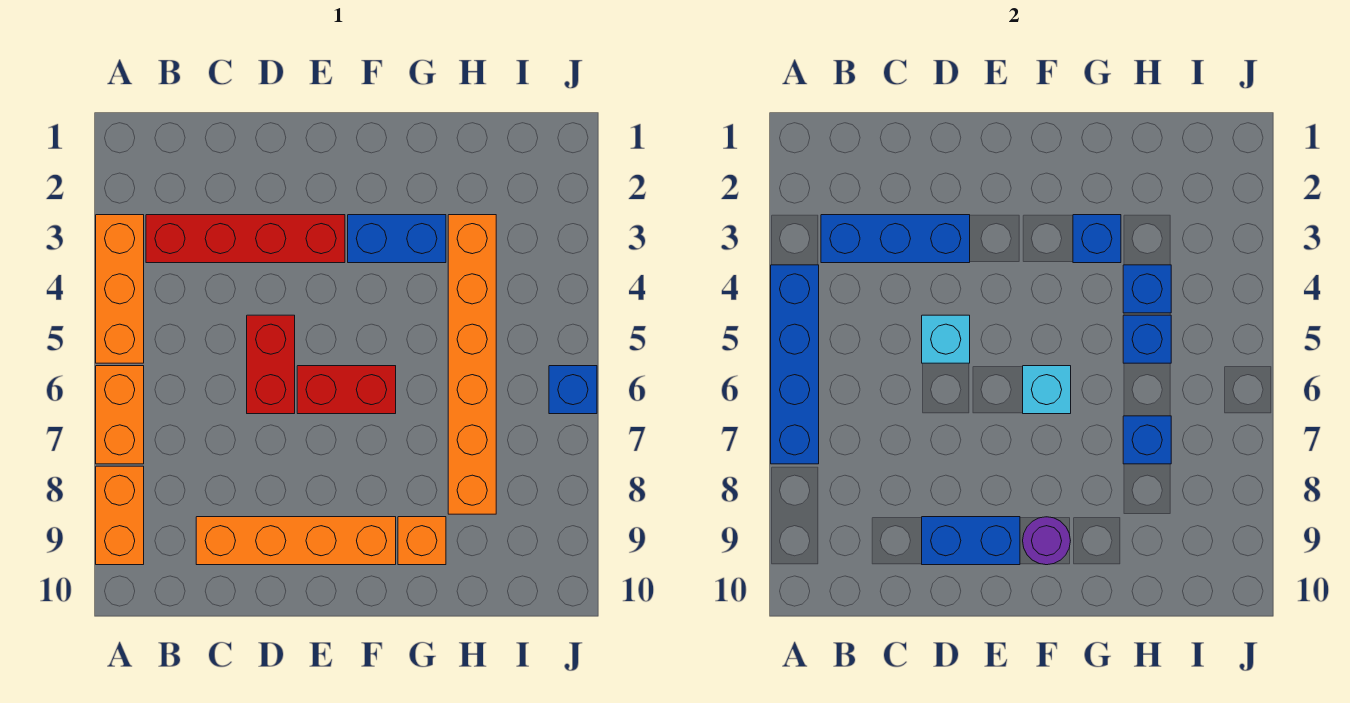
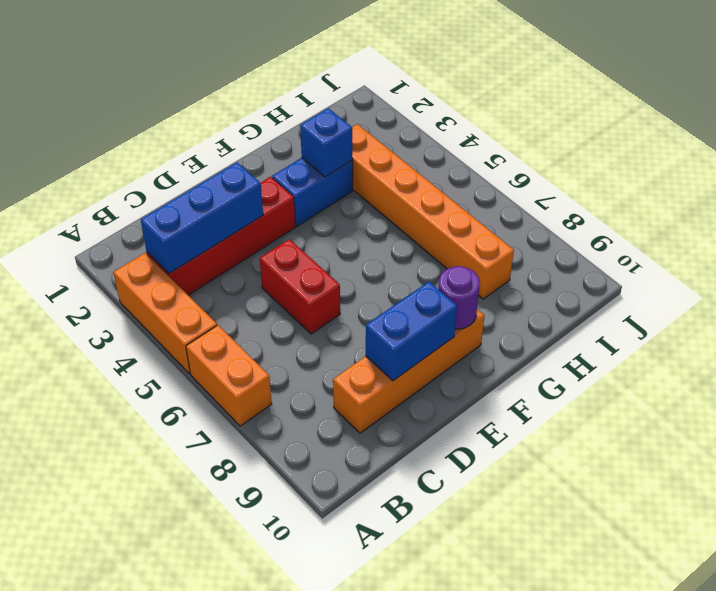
none -> orange 1x2 brick [96,466,144,565]
none -> red 1x2 brick [297,366,396,414]
none -> orange 1x1 brick [398,517,446,565]

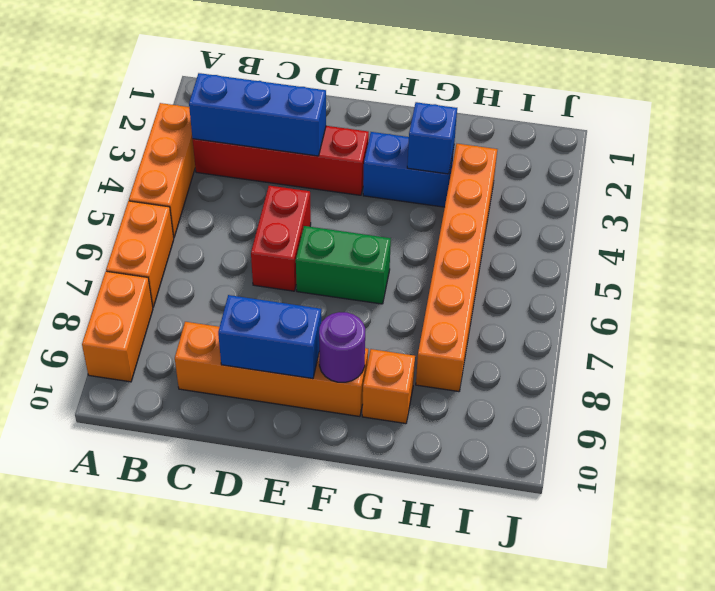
green 1x2 brick [296,226,391,304] -> red 1x2 brick [297,366,396,414]
none -> blue 1x1 brick [549,366,597,414]
none -> blue 1x4 brick [771,265,819,464]
none -> cyan 1x1 brick [922,315,970,363]

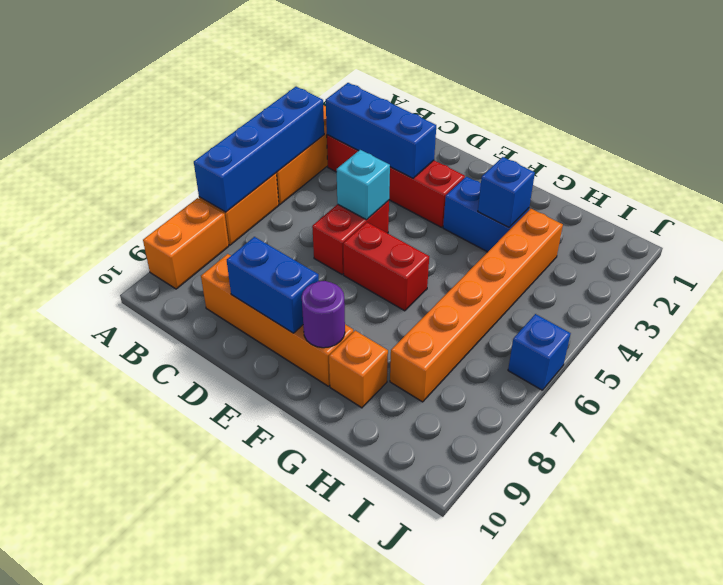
none -> cyan 1x1 brick [1023,366,1071,414]
none -> blue 1x1 brick [1123,265,1171,313]
none -> blue 1x1 brick [1123,315,1171,363]

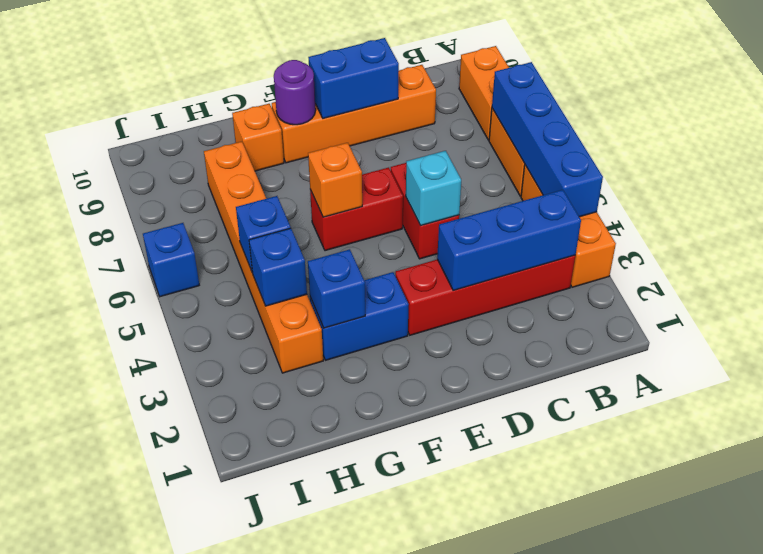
orange 1x1 brick [308,143,362,217] -> cyan 1x1 brick [1023,366,1071,414]
none -> blue 1x1 brick [1123,416,1171,464]

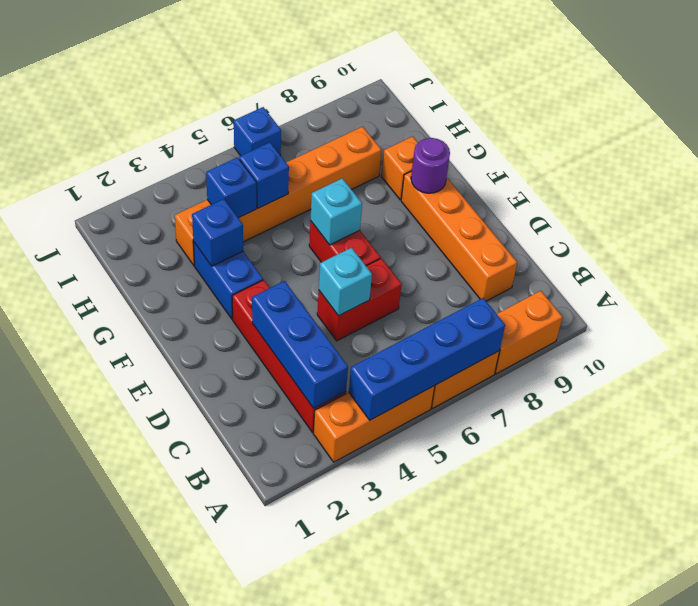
none -> blue 1x2 brick [922,517,1020,565]
none -> blue 1x1 brick [1123,416,1171,464]

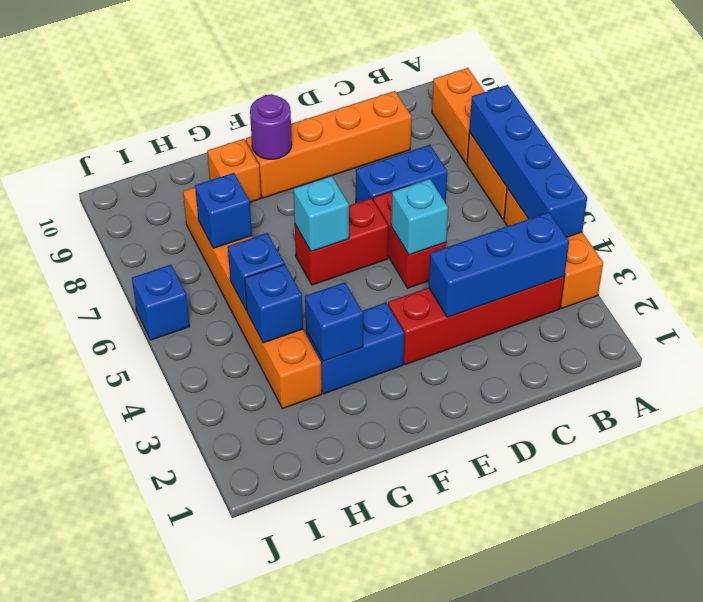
blue 1x2 brick [356,145,447,203] -> blue 1x2 brick moved to [922,517,1020,565]

